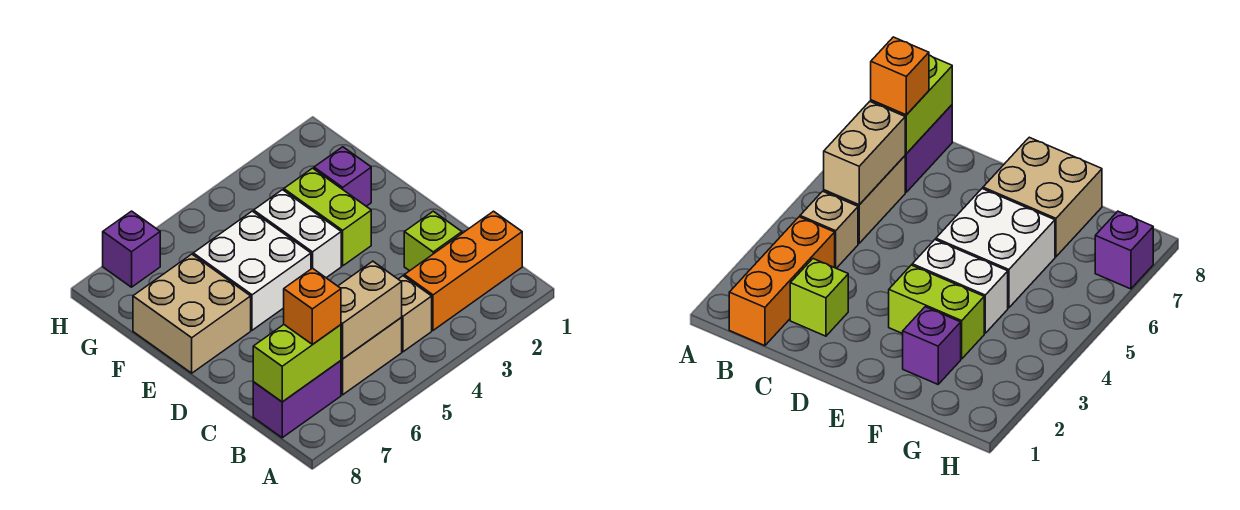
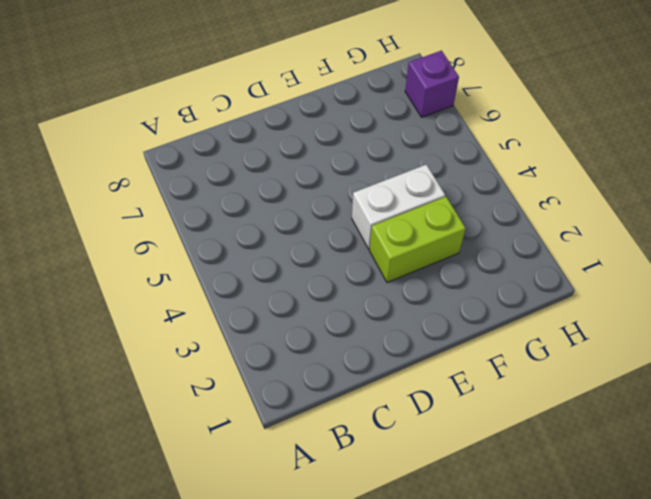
none -> orange 1x3 brick [404,211,522,330]
none -> tan 1x1 brick [399,276,432,352]
none -> tan 1x2 brick [341,318,402,395]

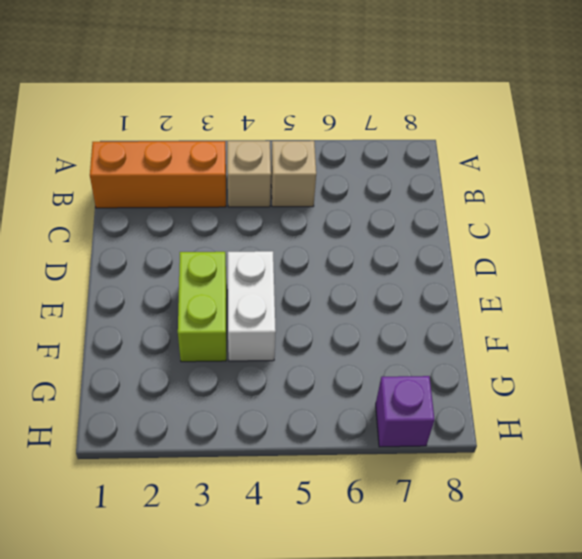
tan 1x1 brick [271,141,316,207] -> tan 1x2 brick [341,318,402,395]
none -> purple 1x2 brick [253,361,341,438]
none -> lime 1x1 brick [404,211,462,271]
none -> white 2x2 brick [193,211,311,330]

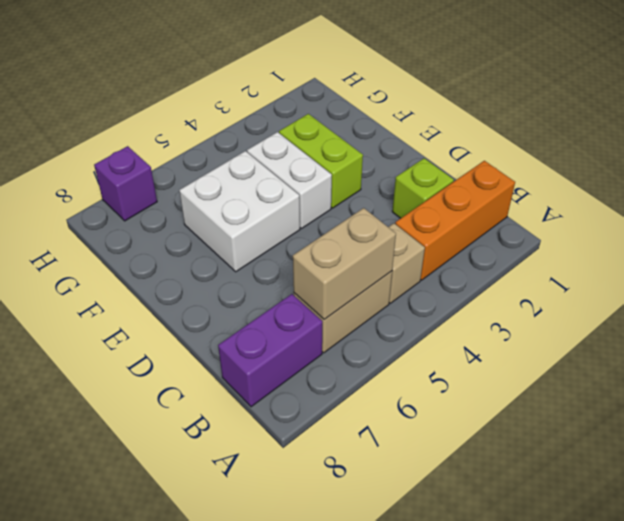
none -> tan 2x2 brick [133,254,251,373]
none -> purple 1x1 brick [314,147,371,206]
none -> lime 1x2 brick [253,325,341,402]

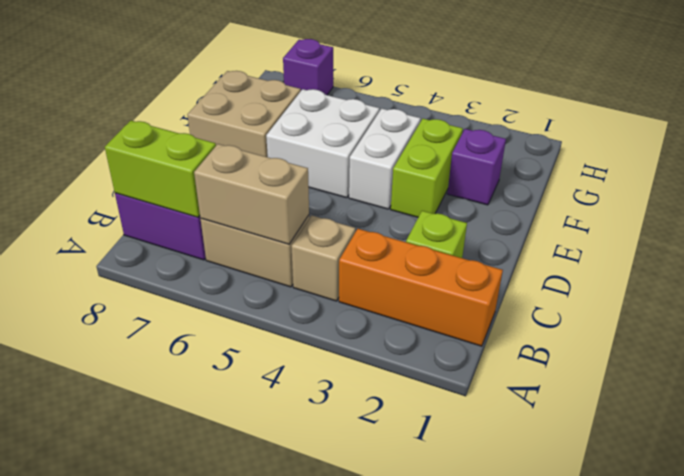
none -> orange 1x1 brick [284,268,341,344]

